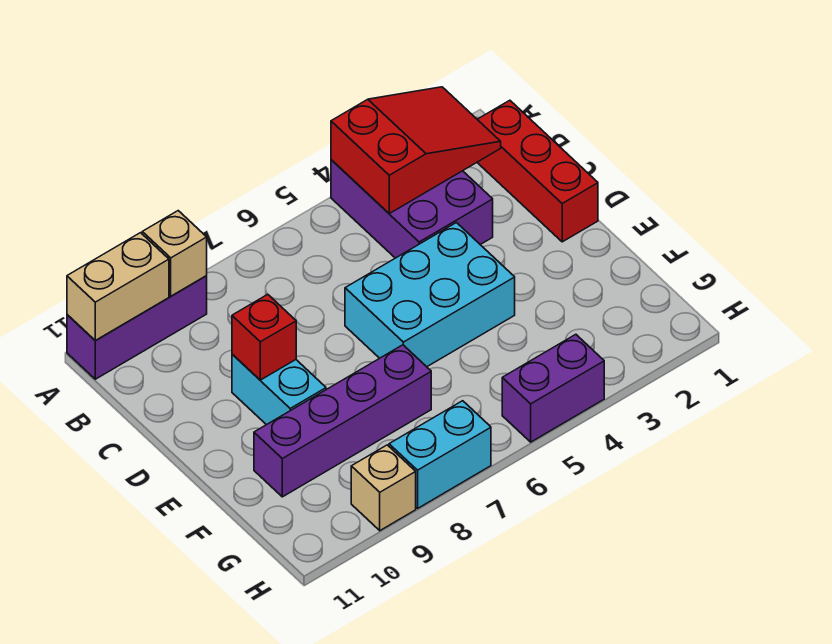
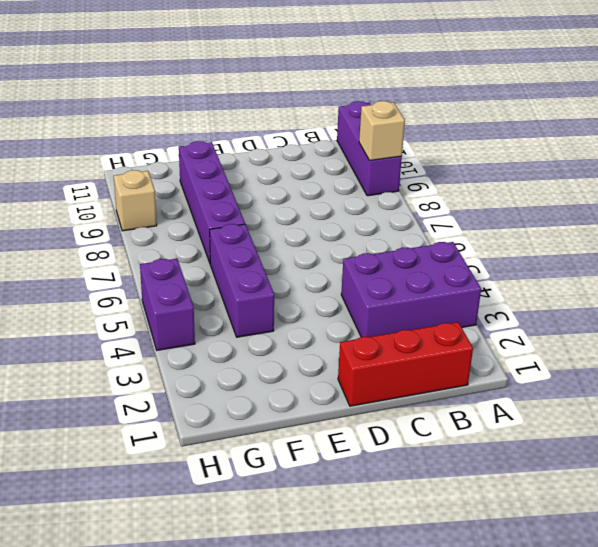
purple 1x3 brick [210,224,274,337] -> none
none -> cyan 2x3 brick [345,223,515,367]
none -> cyan 1x2 brick [232,354,326,425]
none -> cyan 1x2 brick [389,401,491,508]

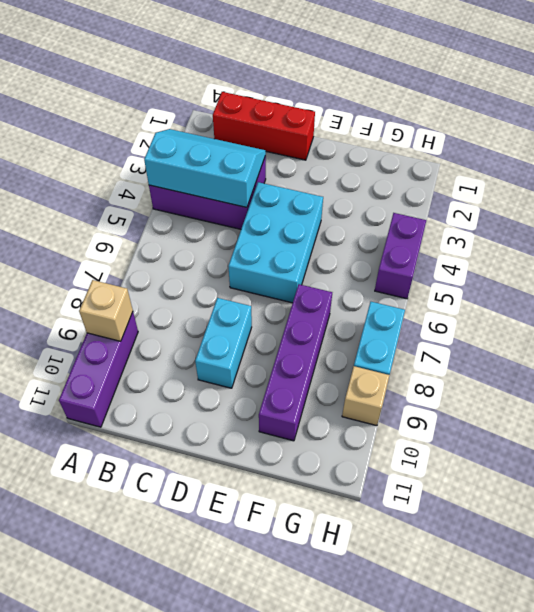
cyan 2x3 slope [144,129,266,207] -> red 2x3 slope [331,87,501,213]
cyan 1x2 brick [195,298,252,388] -> cyan 1x2 brick turned to [232,354,326,425]
none -> tan 1x2 brick [67,233,169,341]
none -> red 1x1 brick [232,294,296,380]

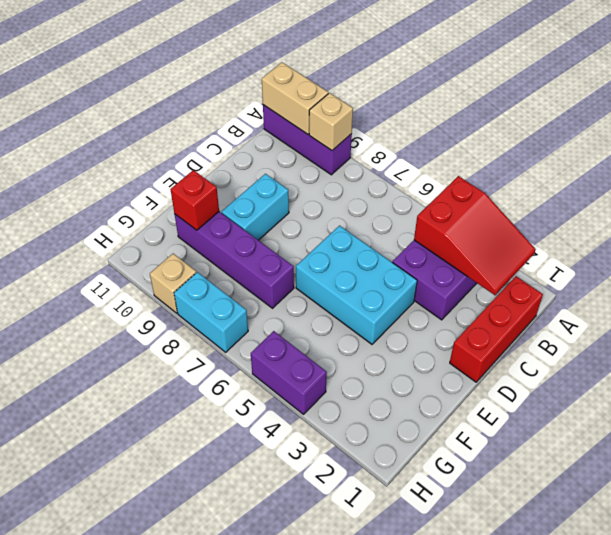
red 1x1 brick [170,170,219,230] -> red 1x1 brick moved to [232,294,296,380]

